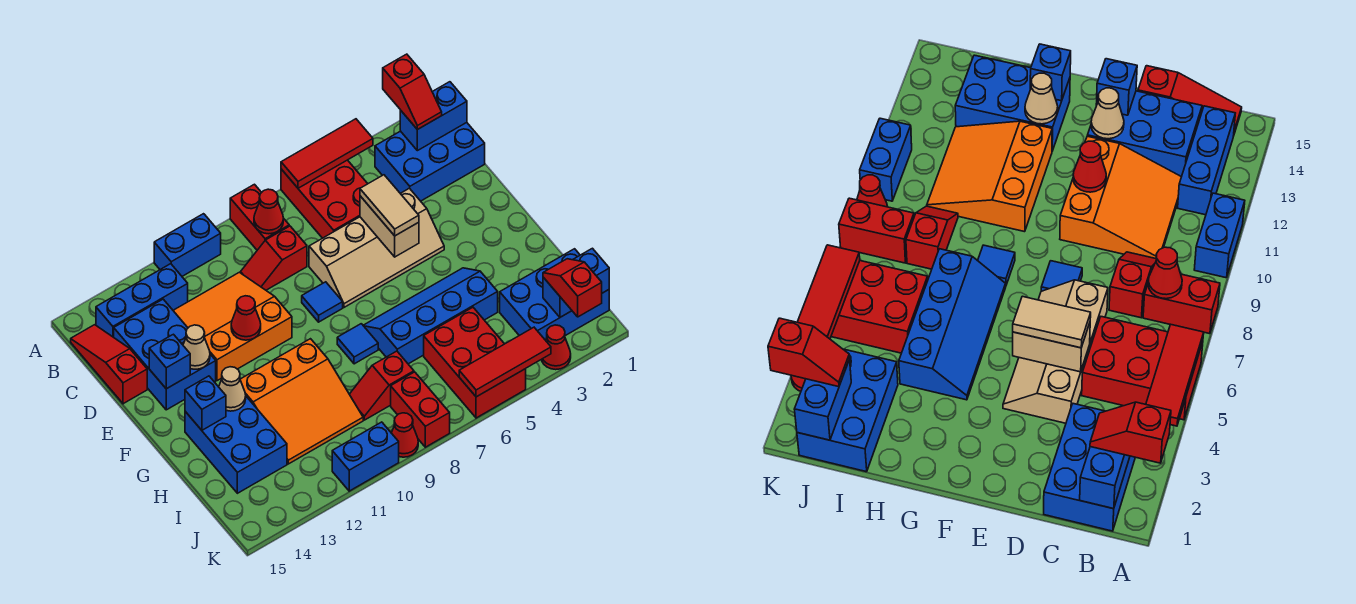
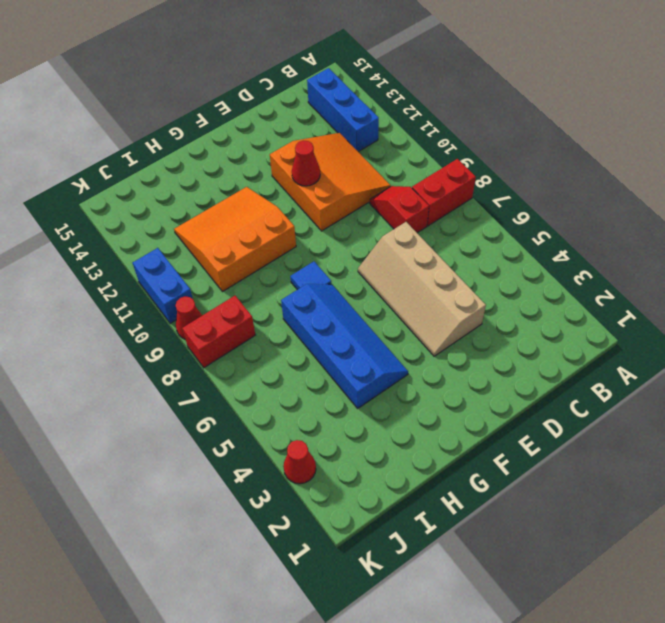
orange 3x3 slope [174,187,296,292] -> orange 3x3 slope turned to [240,339,363,464]
none -> red 2x3 brick [281,160,368,238]
none -> blue 1x2 brick [154,214,221,276]
none -> blue 2x3 brick [375,123,485,201]
none -> red 1x3 slope [71,325,147,404]

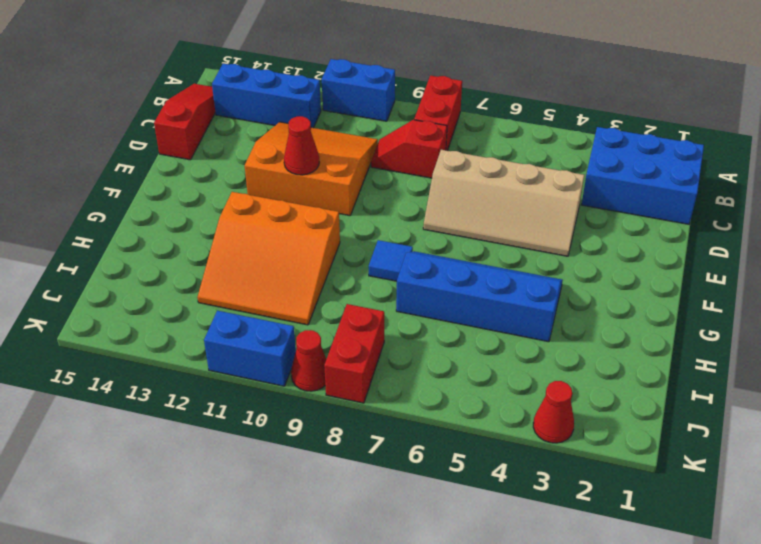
none -> red 2x3 brick [281,160,368,238]
none -> blue 2x3 brick [114,299,216,410]
none -> blue 1x1 tile [302,282,343,322]
none -> blue 2x3 brick [185,397,287,493]

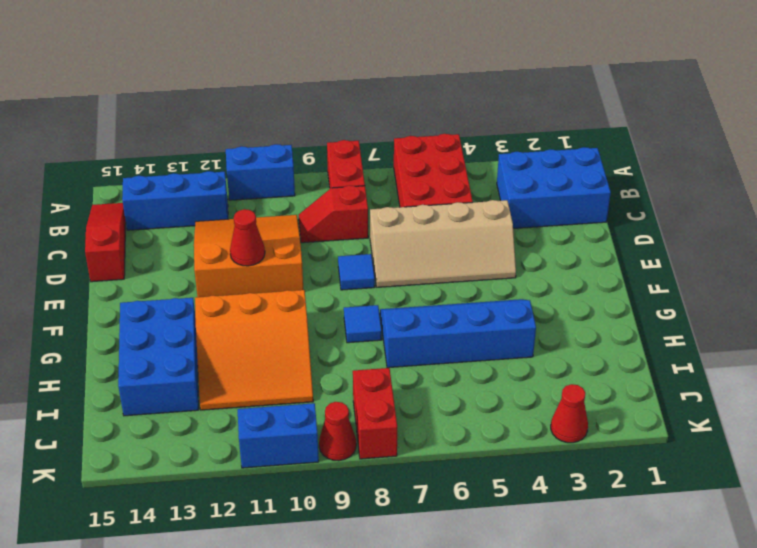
none -> blue 2x3 brick [114,299,216,410]
none -> blue 2x3 brick [500,249,609,340]
none -> red 2x3 brick [424,307,526,418]
none -> red 1x2 slope [349,351,414,420]

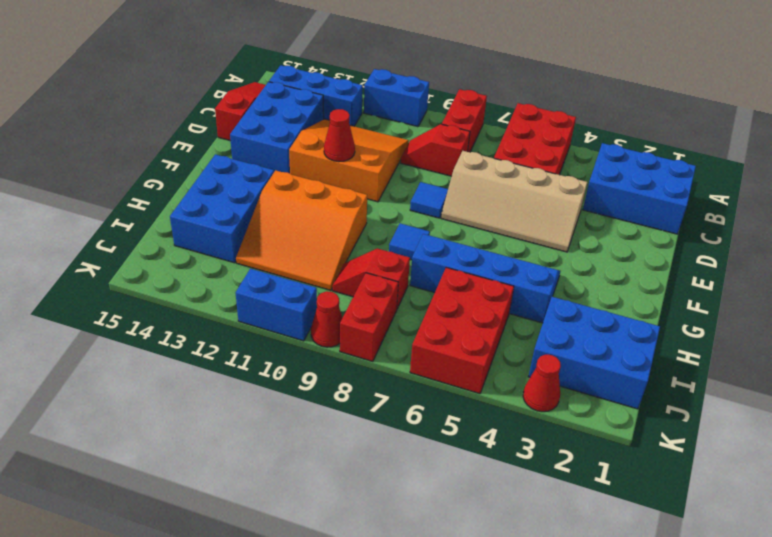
none -> red 1x3 tile [281,119,373,188]
none -> blue 1x2 brick [400,82,467,151]
none -> red 1x1 cone [254,189,283,234]
none -> tan 1x2 brick [360,196,419,257]

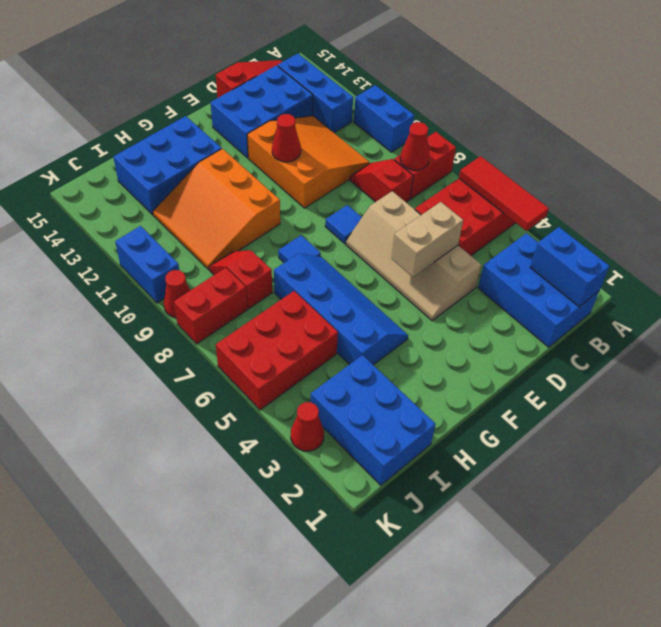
none -> tan 1x1 cone [183,325,210,369]
none -> blue 1x1 brick [149,334,190,389]
none -> tan 1x1 cone [219,367,246,411]
none -> blue 1x1 brick [185,376,226,430]

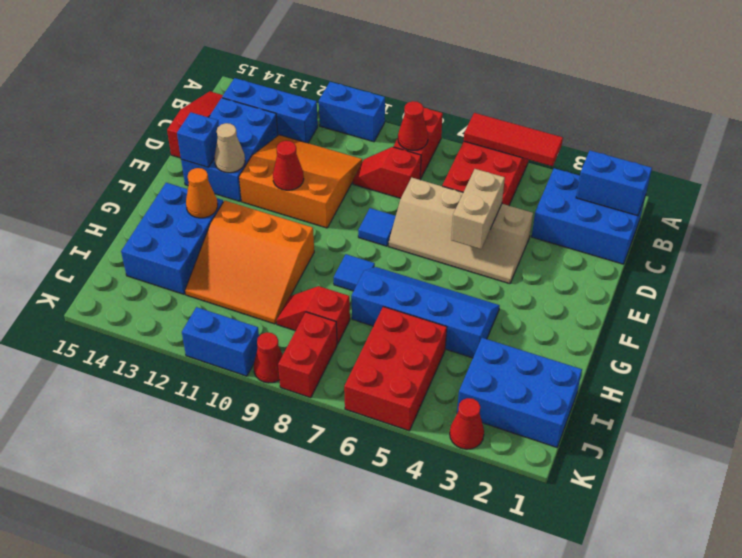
orange 1x1 cone [186,168,218,218] -> tan 1x1 cone [219,367,246,411]
none -> blue 1x1 brick [185,376,226,430]
none -> blue 1x2 brick [543,248,609,317]
none -> red 1x3 tile [459,327,551,397]
none -> red 1x2 slope [383,54,442,130]

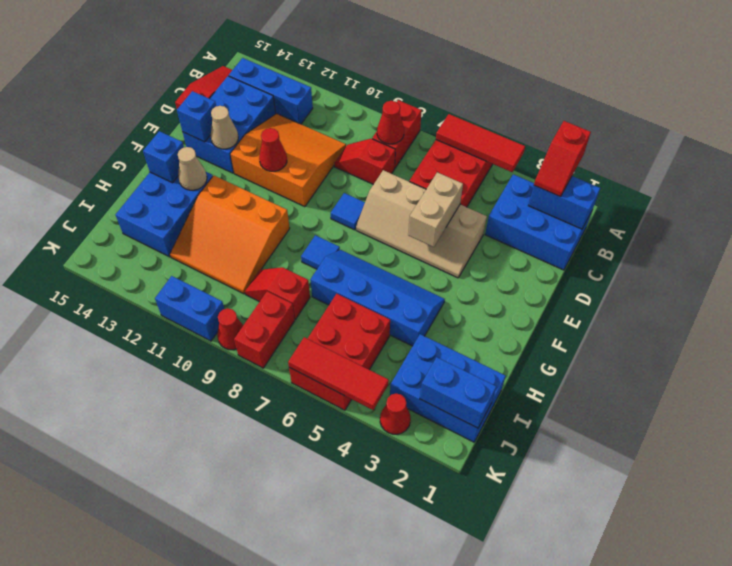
none -> blue 1x2 brick [154,214,221,276]
none -> tan 1x2 tile [360,175,419,236]
none -> red 1x2 slope [543,259,602,317]

